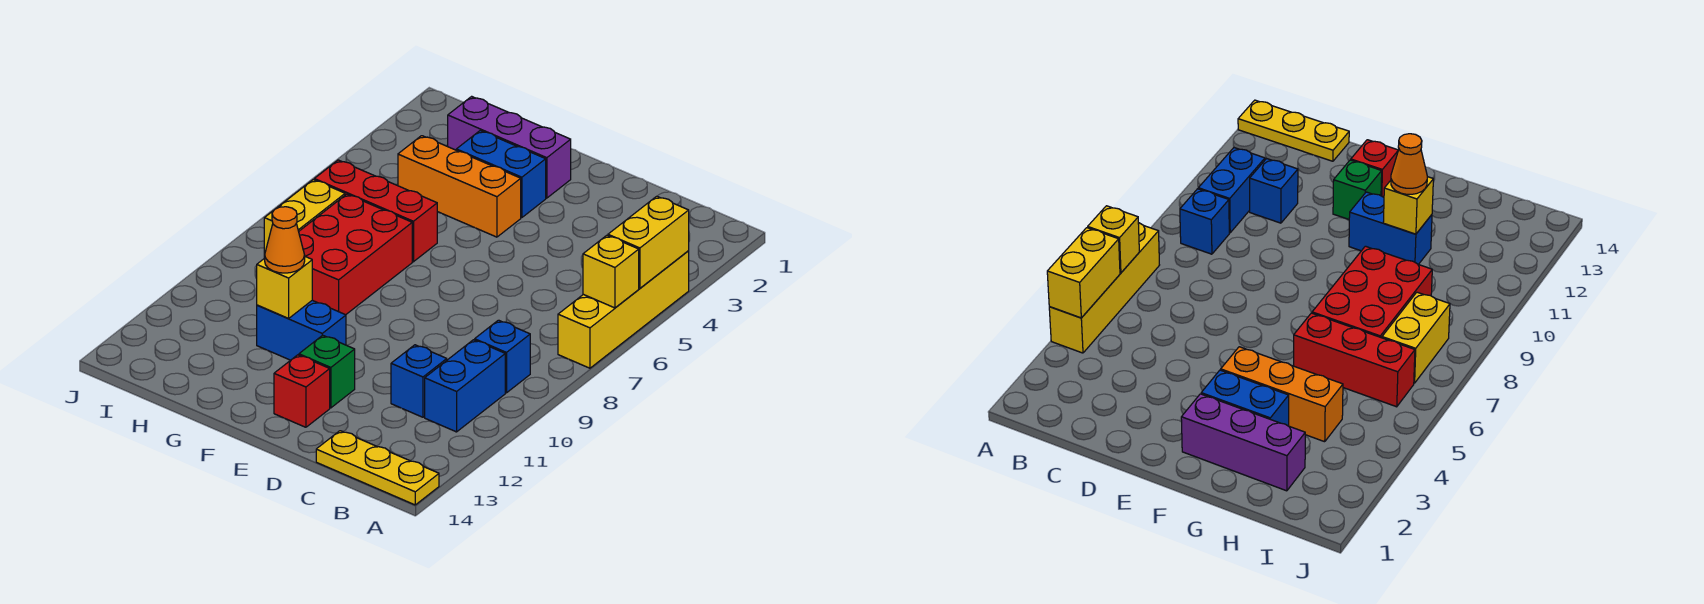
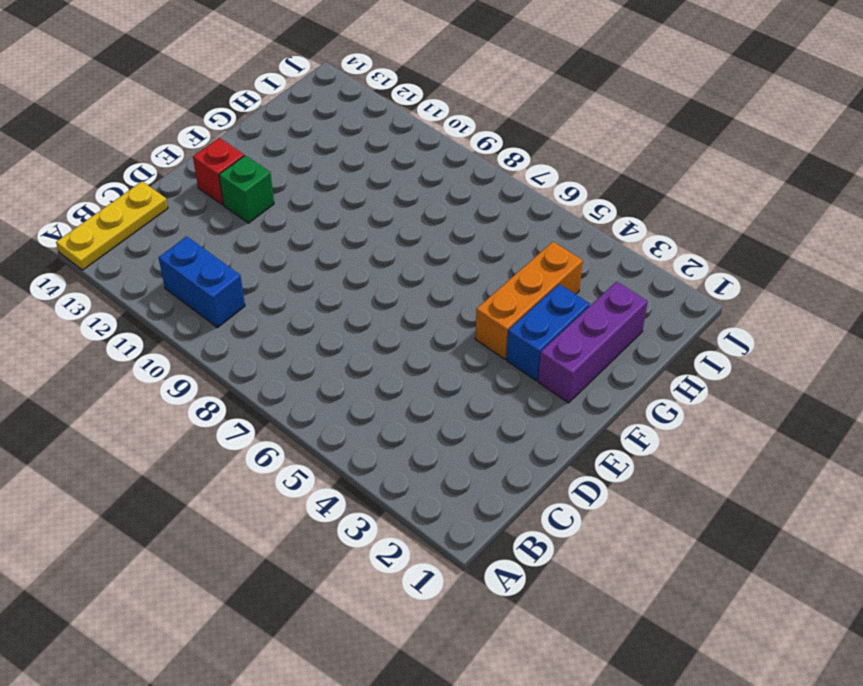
none -> yellow 1x4 brick [558,251,689,368]
none -> blue 1x1 brick [475,320,530,393]
none -> blue 1x1 brick [391,345,447,417]

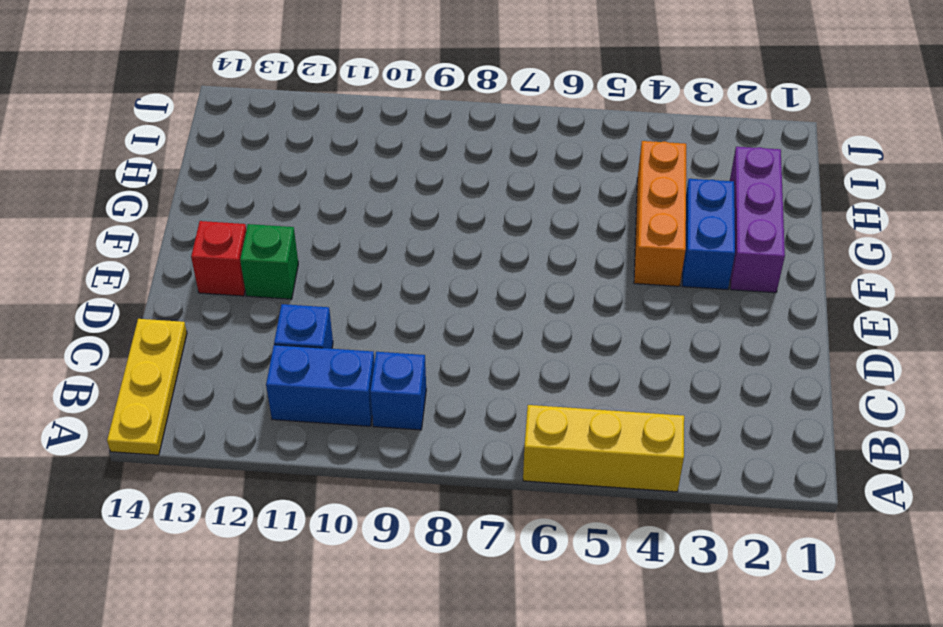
yellow 1x3 brick [523,405,684,492] -> yellow 1x4 brick [558,251,689,368]
none -> blue 1x2 brick [257,300,346,360]
none -> red 1x3 brick [314,160,437,262]
none -> red 2x3 brick [299,194,412,315]

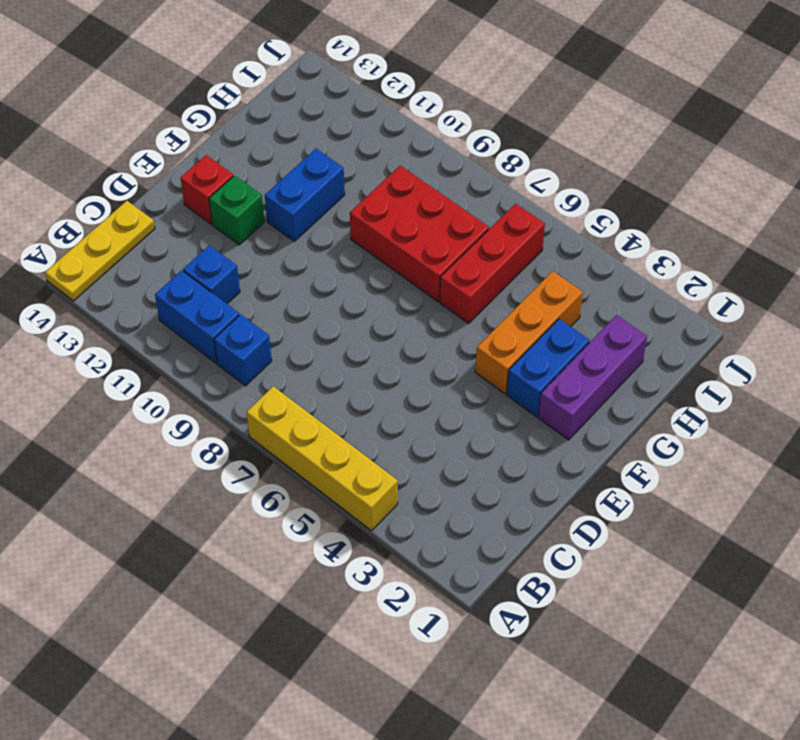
none -> yellow 1x2 brick [264,180,345,258]
none -> yellow 1x2 brick [608,196,689,288]
none -> yellow 1x1 brick [583,235,639,308]

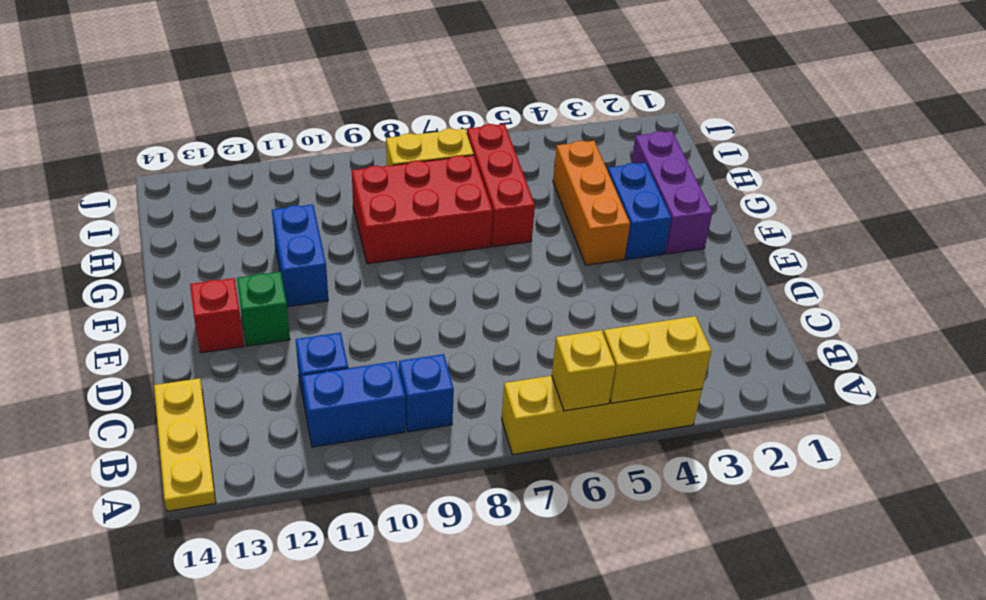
none -> yellow 1x1 brick [257,257,312,319]
none -> orange 1x1 cone [265,207,305,273]

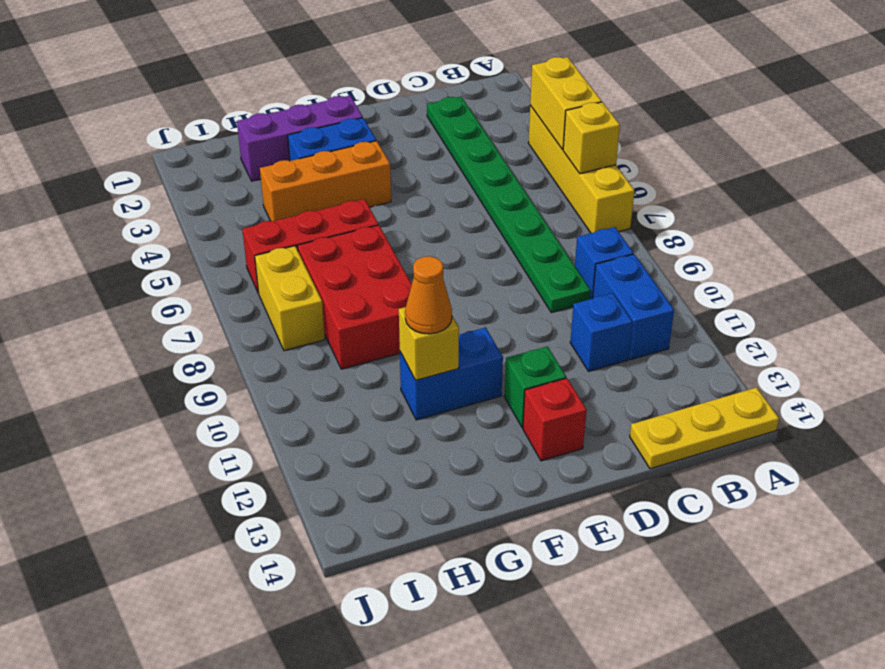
green 1x8 plate [427,96,591,313] -> none

